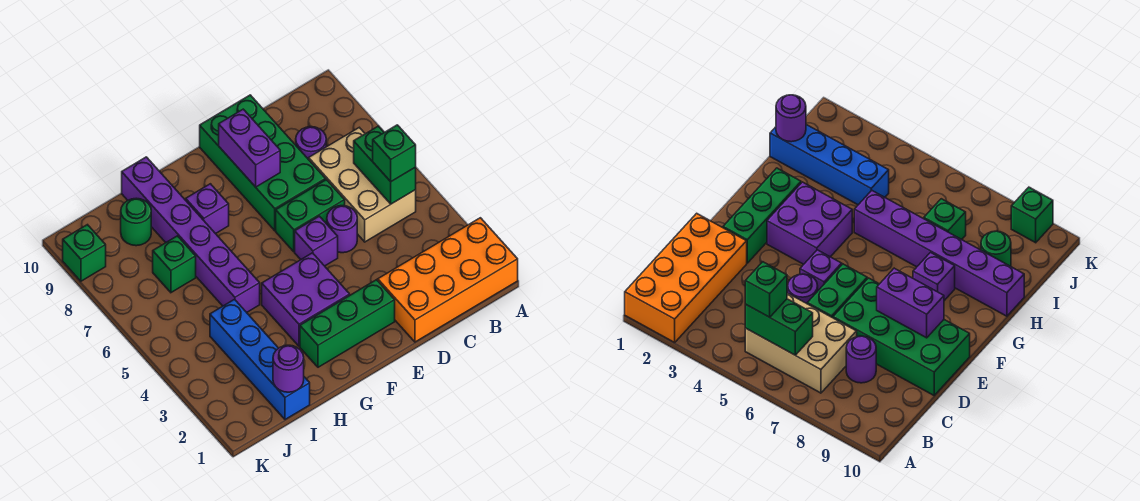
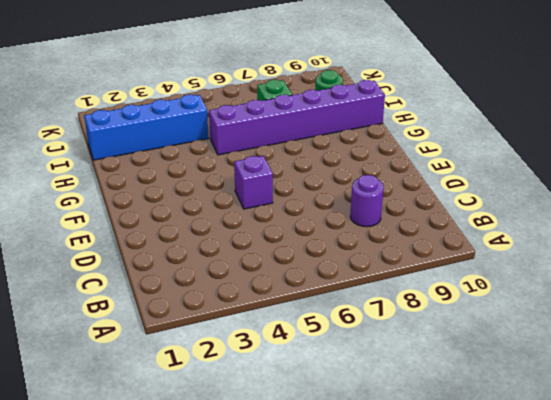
none -> orange 2x4 brick [378,218,518,342]
none -> tan 2x3 brick [309,128,416,242]
none -> purple 1x1 round brick [327,206,357,253]

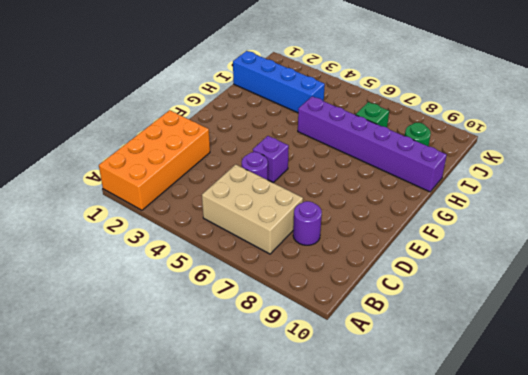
none -> green 1x2 brick [276,180,345,252]
none -> green 2x4 brick [200,95,326,231]
none -> green 1x3 brick [300,280,395,367]

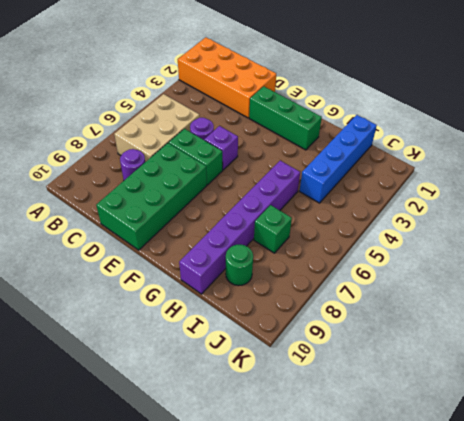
none -> purple 2x2 brick [262,253,350,346]
none -> purple 1x1 brick [186,184,229,234]
none -> green 1x1 brick [63,225,106,281]

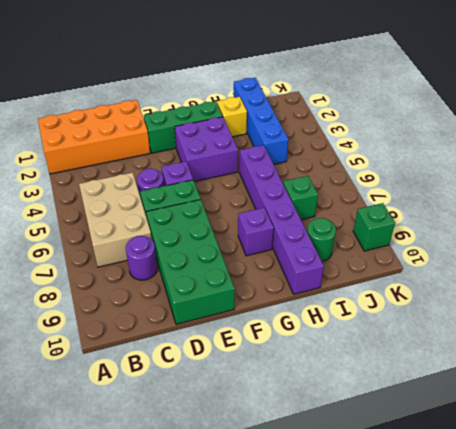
yellow 1x1 brick [217,97,247,137] -> none
none -> green 1x2 brick [354,126,416,204]
none -> purple 1x2 brick [219,109,280,187]
none -> purple 1x1 round brick [273,345,304,392]

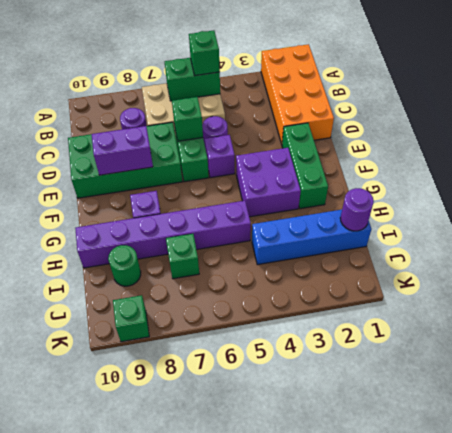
green 1x1 brick [172,97,203,141] -> none

